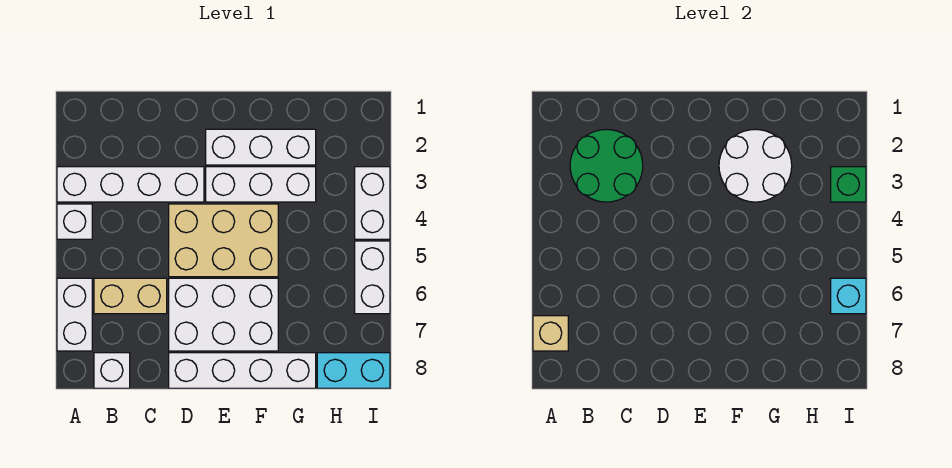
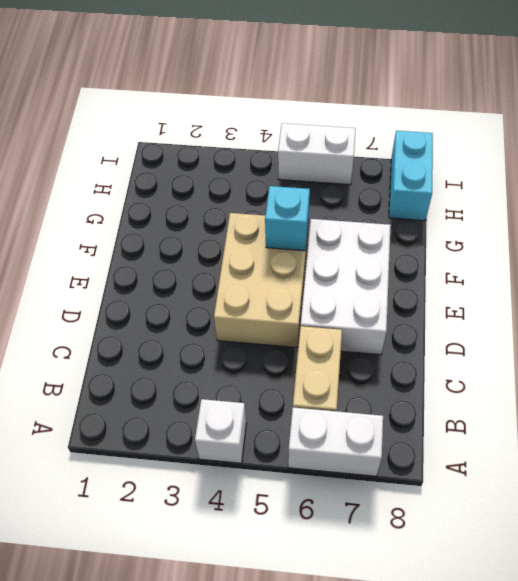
cyan 1x1 brick [265,186,310,251] -> cyan 1x1 brick moved to [831,278,866,314]
none -> white 1x4 brick [57,167,204,202]
none -> white 1x1 brick [94,353,130,388]
none -> white 1x4 brick [169,353,316,388]

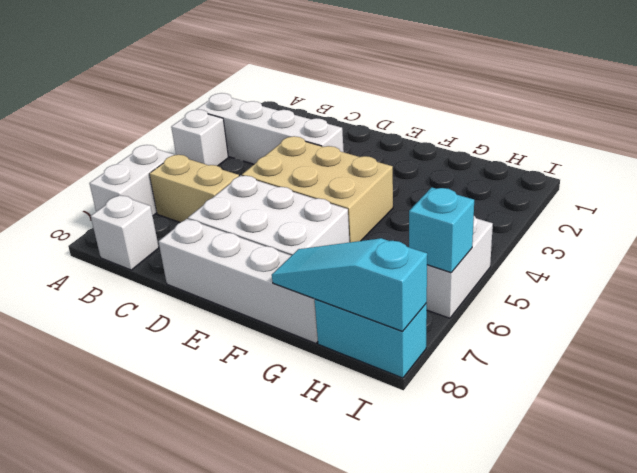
cyan 1x3 slope [272,238,427,331] -> none
none -> white 1x3 brick [206,129,316,165]
none -> white 1x3 brick [206,167,316,202]
none -> white 1x2 brick [355,167,390,239]

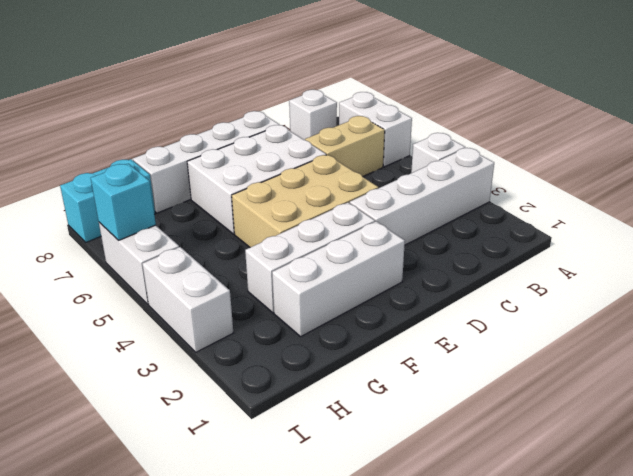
none -> tan 1x1 brick [533,316,568,351]
none -> green 2x2 round brick [570,129,643,202]
none -> white 2x2 round brick [719,129,792,202]

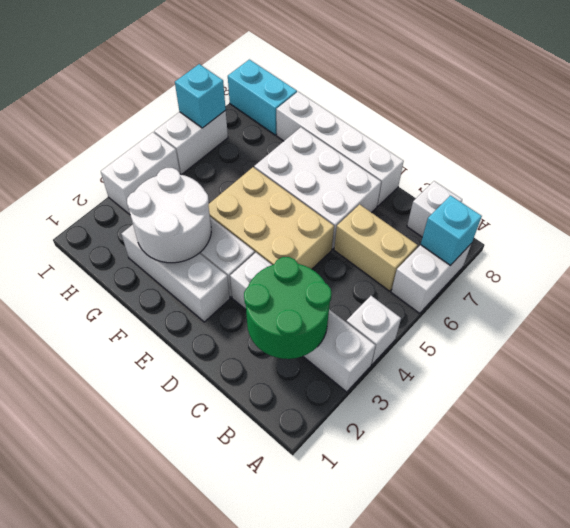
cyan 1x1 brick [421,195,482,265] -> tan 1x1 brick [533,316,568,351]
none -> green 1x1 brick [831,167,866,202]

